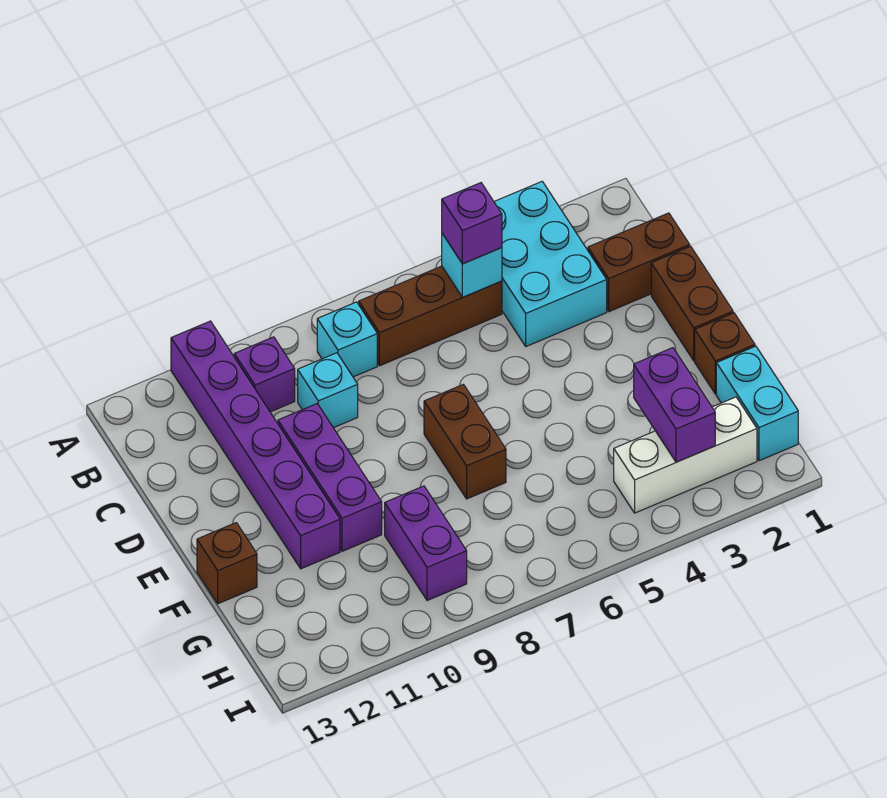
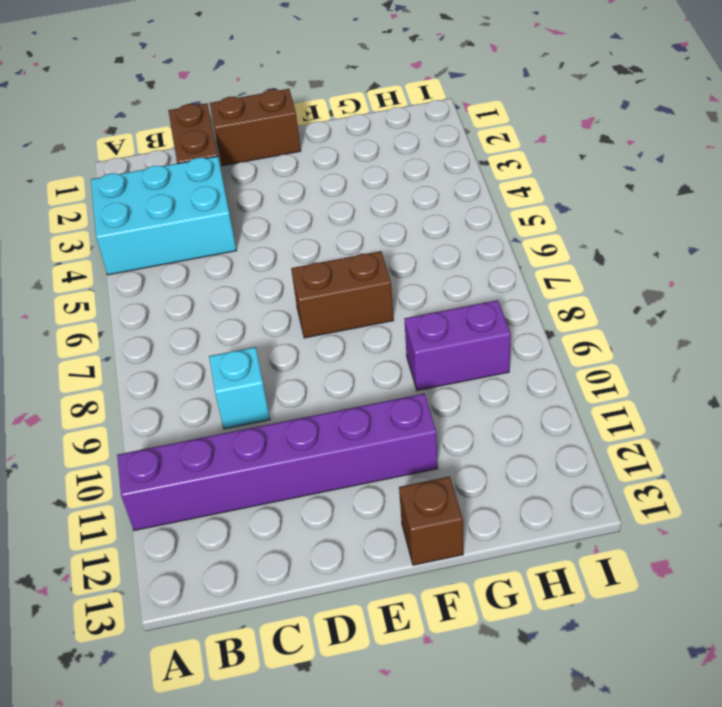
none -> brown 1x3 brick [359,266,502,366]
none -> cyan 1x1 brick [317,302,377,377]
none -> purple 1x1 brick [234,337,295,412]

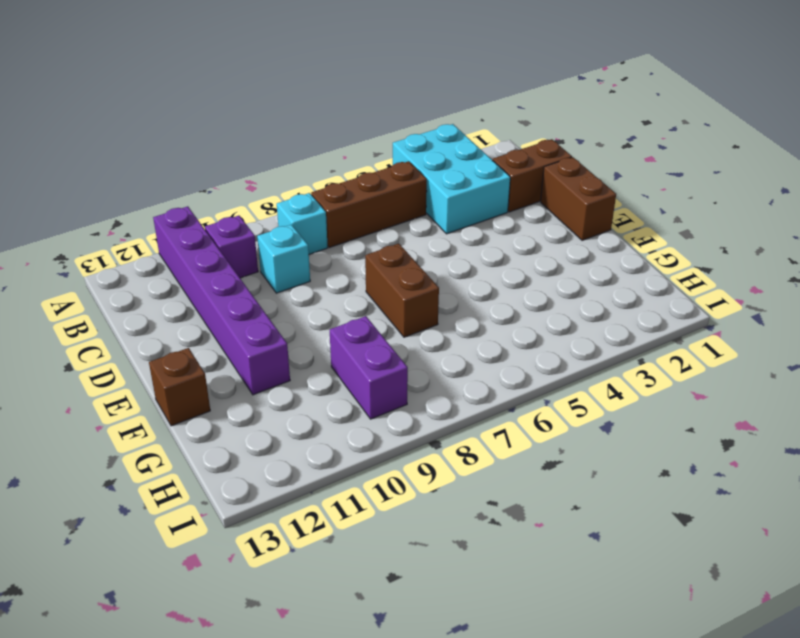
none -> purple 1x3 brick [278,404,382,551]
none -> brown 1x1 brick [695,313,755,394]
none -> cyan 1x2 brick [716,346,798,461]

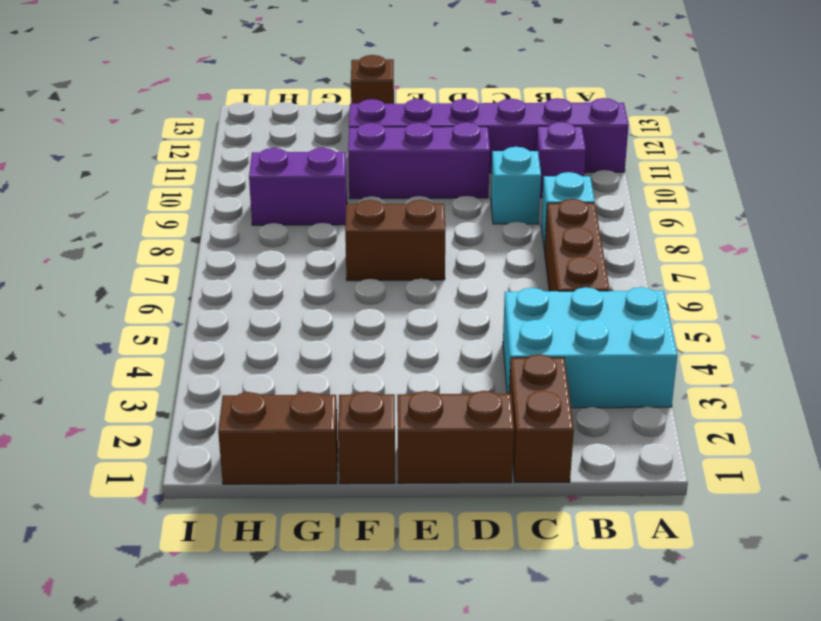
brown 1x2 brick [218,392,338,484] -> cyan 1x2 brick [716,346,798,461]
none -> white 1x3 brick [614,397,757,513]
none -> cyan 1x1 brick [442,234,502,297]
none -> purple 1x2 brick [634,348,715,462]

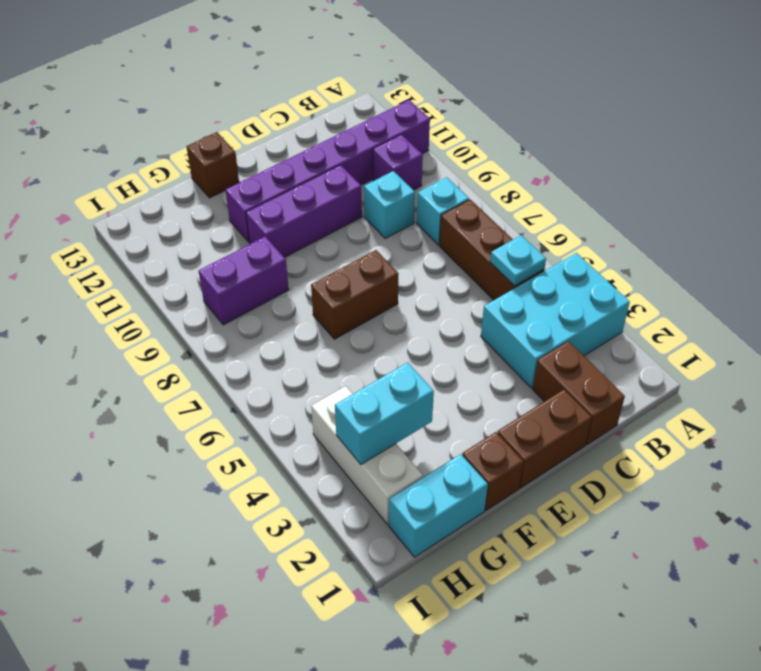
cyan 1x1 plate [490,235,546,286] -> cyan 1x1 brick [442,234,502,297]
cyan 1x2 brick [335,362,434,464] -> purple 1x2 brick [634,348,715,462]
none -> purple 1x1 brick [442,183,502,264]

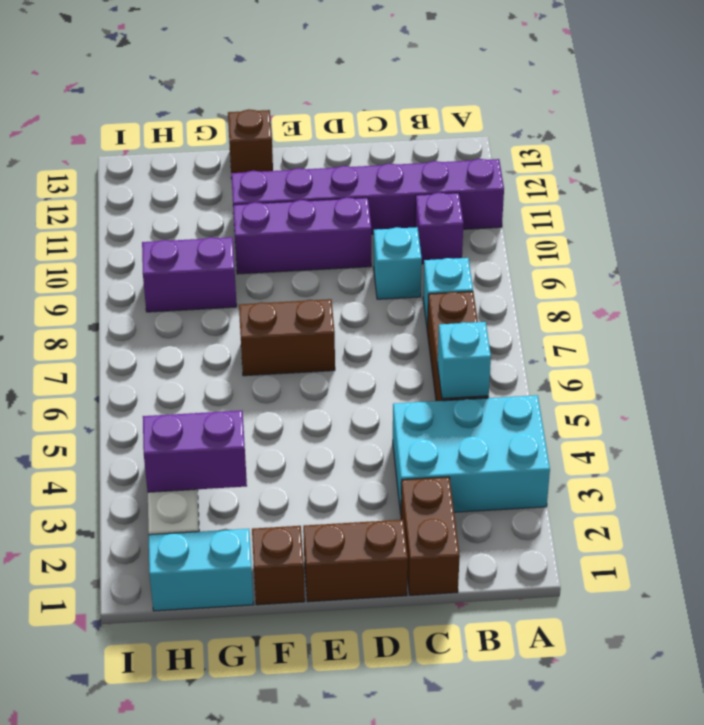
none -> purple 1x1 brick [442,183,502,264]

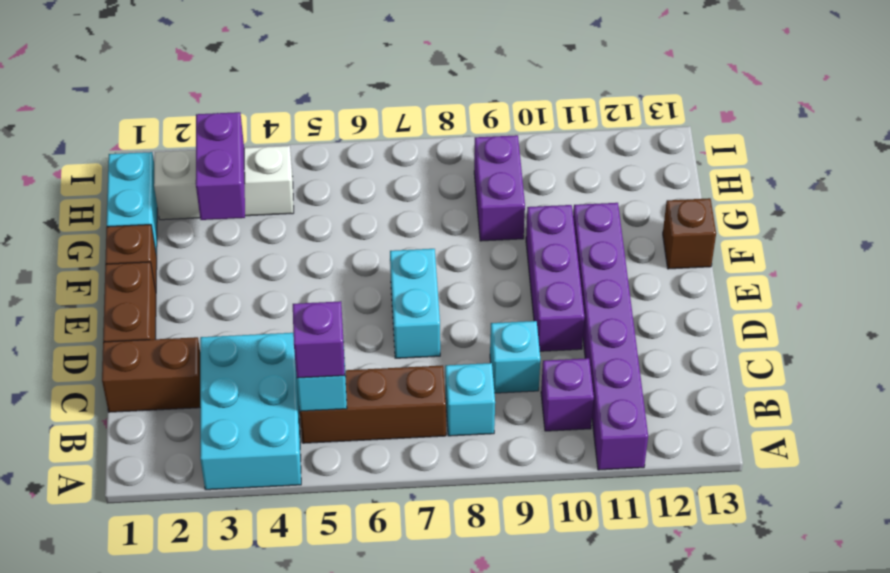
cyan 1x2 brick [390,249,440,358] -> brown 1x2 brick [424,384,506,499]

